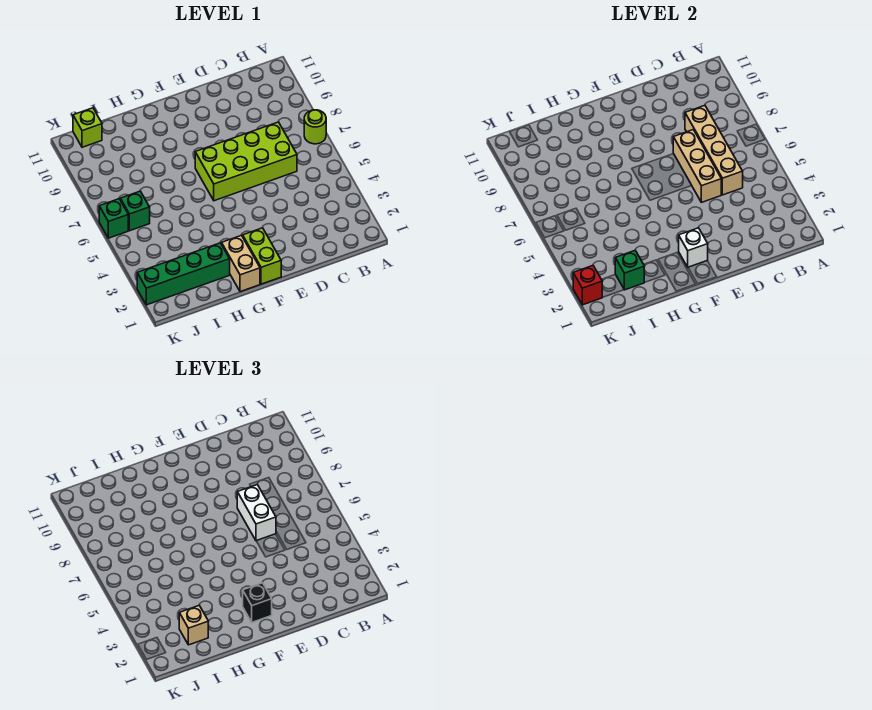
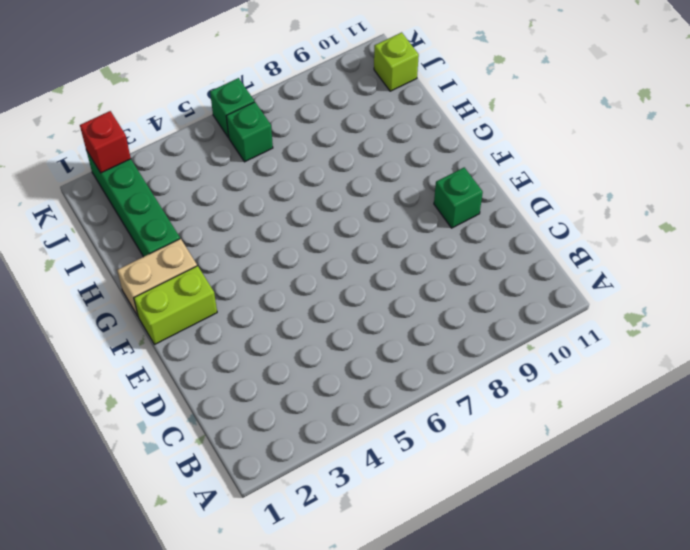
green 1x1 brick [434,167,483,228] -> green 1x1 brick moved to [615,251,645,290]
none -> lime 1x1 round brick [304,110,326,144]
none -> lime 2x4 brick [195,122,297,201]
none -> tan 1x4 brick [685,106,743,195]

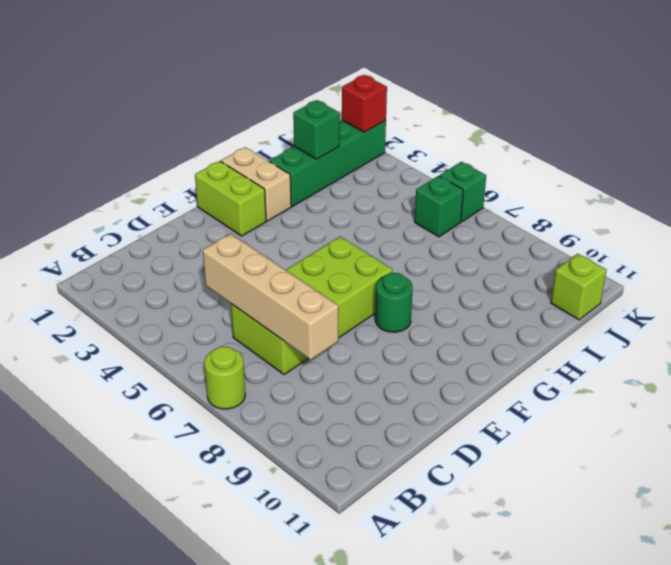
green 1x1 round brick [375,273,413,332] -> none
none -> tan 1x3 brick [673,130,721,202]
none -> white 1x1 brick [679,228,708,267]
none -> white 1x2 brick [237,485,276,541]

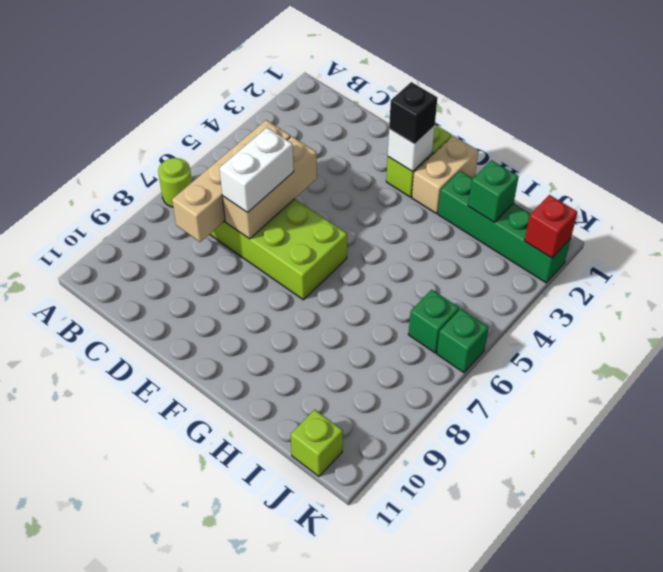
none -> tan 1x1 brick [179,606,208,645]

